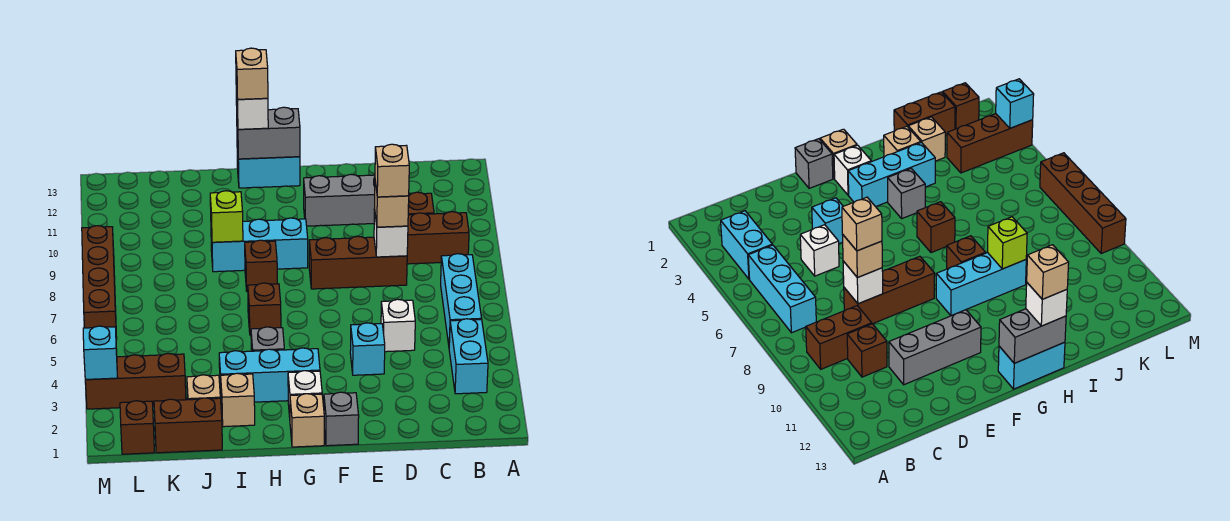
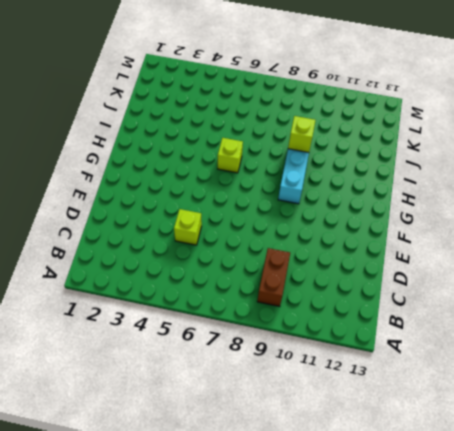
lime 1x1 brick [174,209,202,245] -> white 1x1 brick [381,299,415,352]
lime 1x1 brick [218,138,243,173] -> brown 1x1 brick [248,283,281,335]
none -> cyan 1x2 brick [449,319,488,394]
none -> cyan 1x3 brick [441,254,482,344]
none -> brown 1x1 brick [408,192,434,215]
none -> brown 1x3 brick [309,236,407,289]

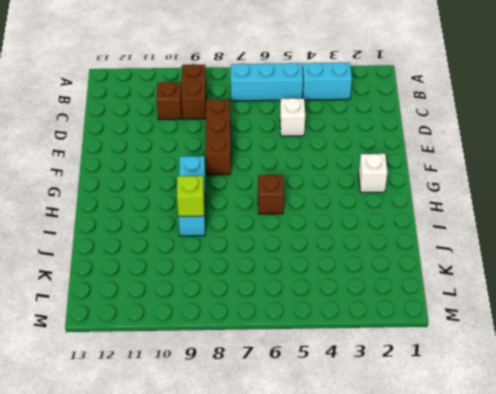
none -> grey 1x3 brick [304,174,375,226]
none -> cyan 1x1 brick [350,323,385,375]
none -> grey 1x1 brick [324,392,359,446]
none -> tan 1x1 brick [290,394,324,447]

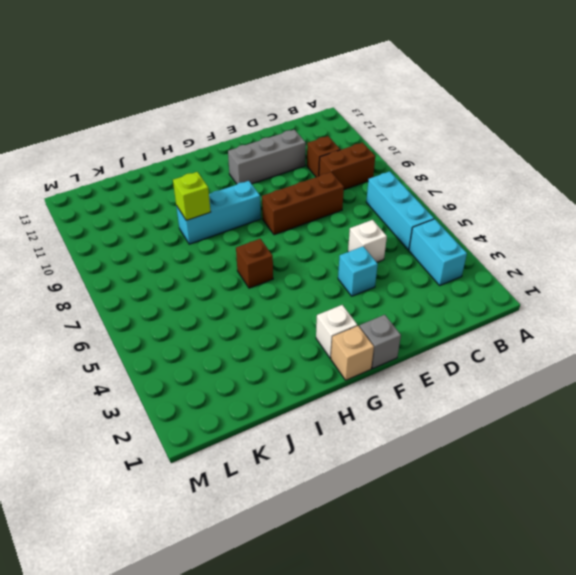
none -> cyan 1x3 brick [219,348,320,402]
none -> cyan 1x2 brick [237,146,300,188]
none -> grey 1x1 brick [251,327,284,351]
none -> brown 1x1 brick [245,240,277,292]

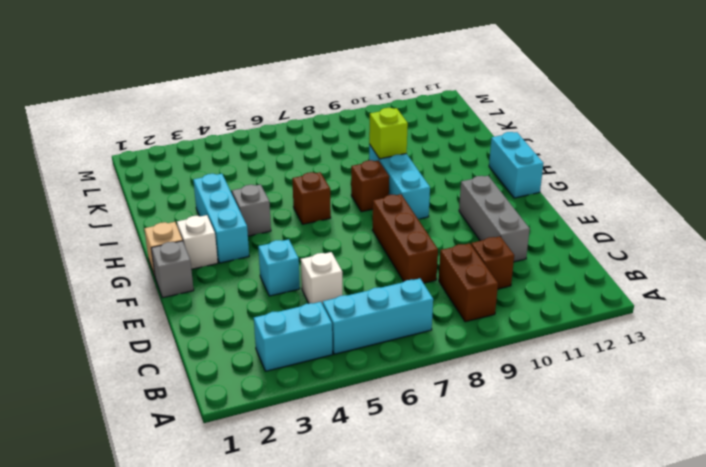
none -> tan 1x1 brick [221,373,255,427]
none -> brown 1x2 brick [154,398,222,453]
none -> tan 1x1 brick [187,375,220,400]
none -> brown 1x3 brick [85,353,186,409]

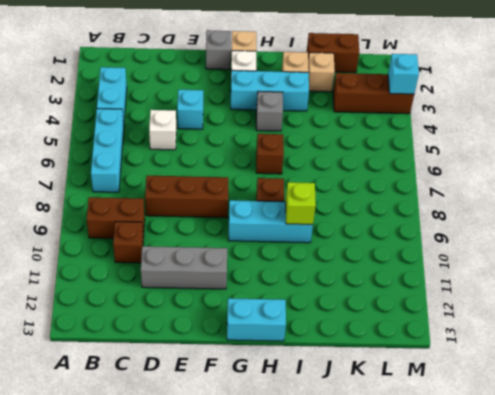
none -> brown 1x1 brick [120,401,154,454]
none -> brown 1x4 brick [82,226,117,340]
none -> white 1x1 brick [374,208,408,257]
none -> grey 1x2 brick [237,107,300,159]

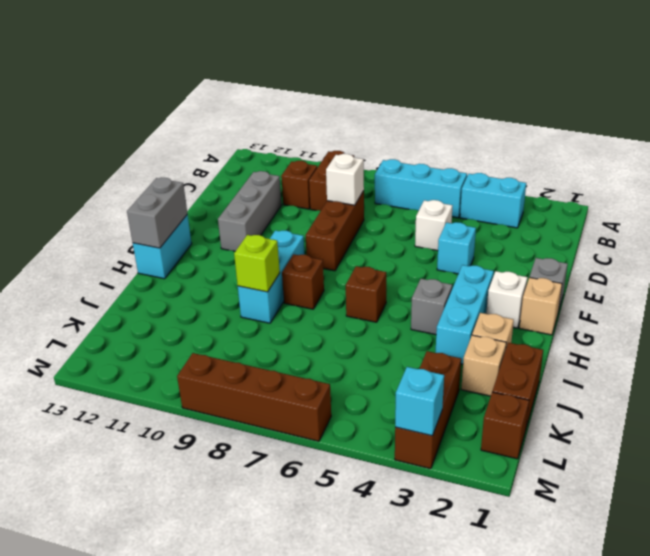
none -> tan 1x1 brick [375,182,409,227]
none -> white 1x1 brick [236,86,268,129]
none -> tan 1x1 brick [375,144,409,197]
none -> tan 1x1 brick [236,48,268,99]

